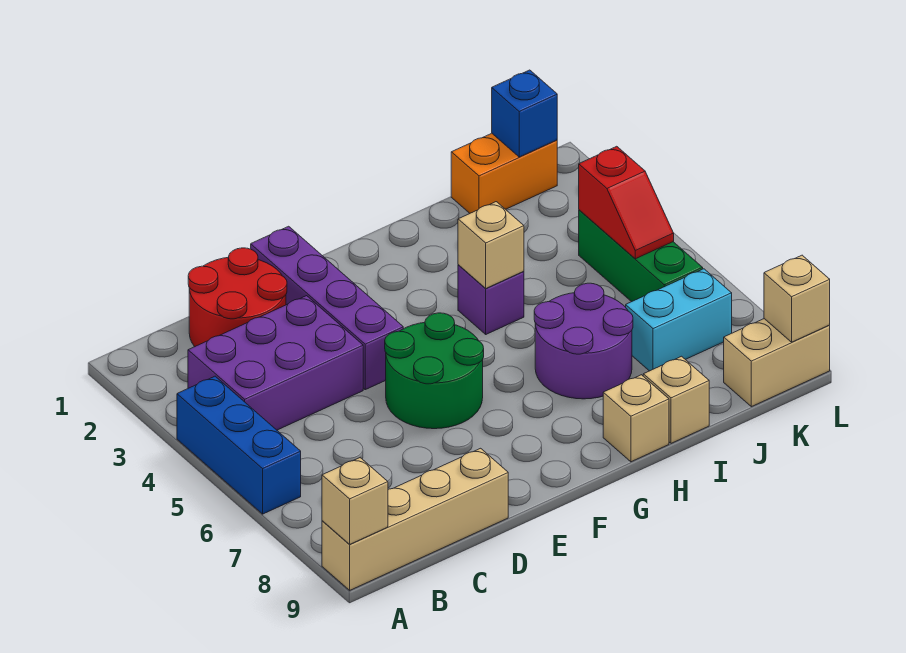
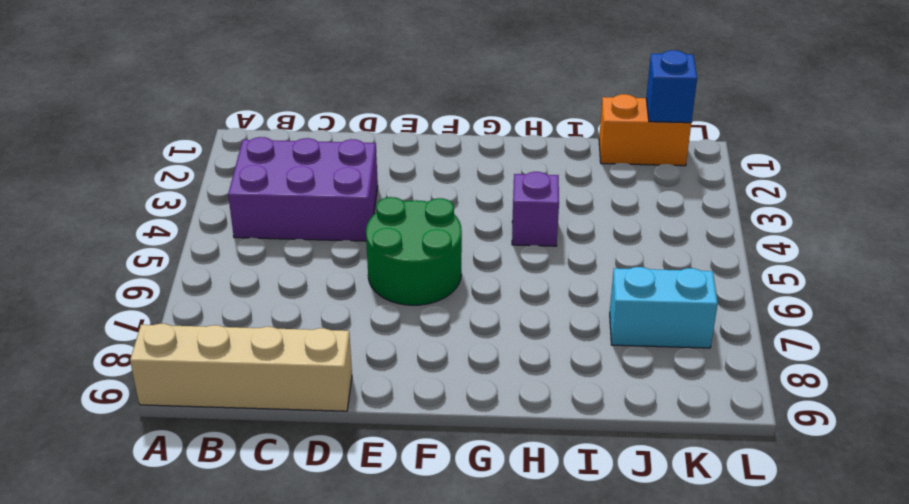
none -> blue 1x3 brick [177,376,301,514]
none -> red 2x2 round brick [188,248,287,347]
none -> purple 1x4 brick [251,226,403,390]

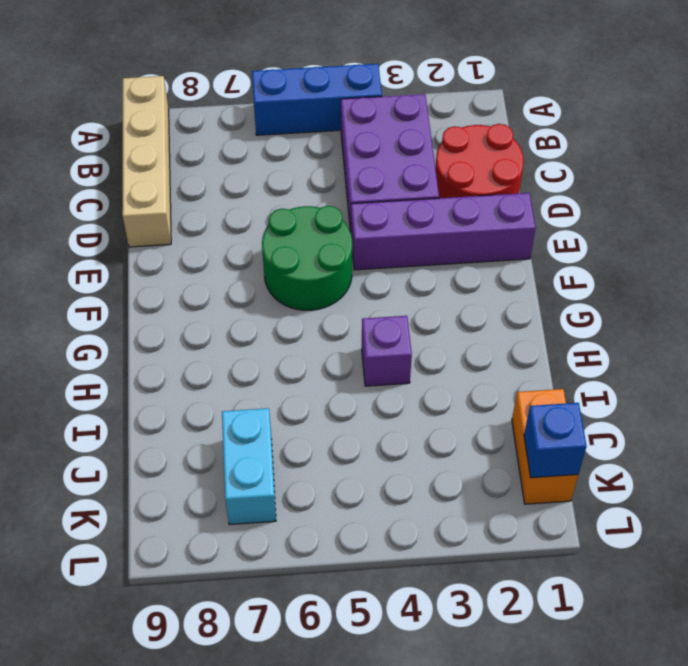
none -> purple 2x2 round brick [534,283,633,399]
none -> tan 1x1 brick [603,375,669,462]
none -> tan 1x1 brick [643,356,709,443]

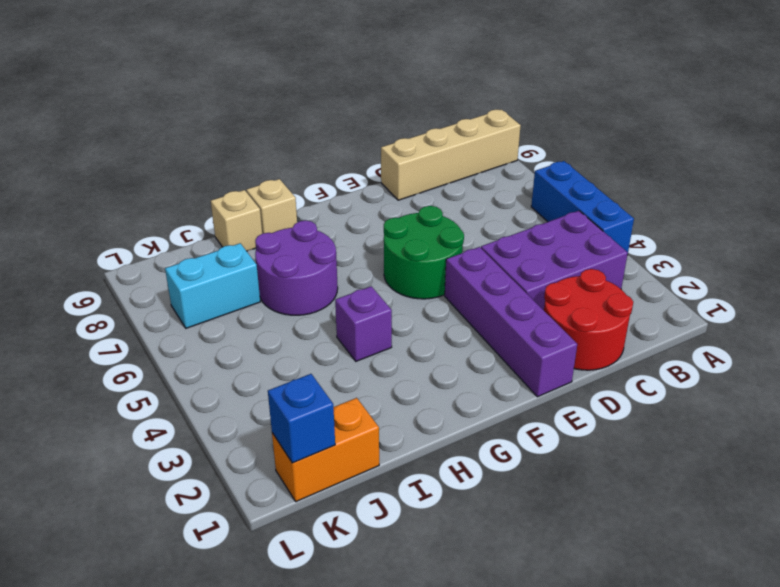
none -> green 1x3 brick [579,210,703,302]
none -> tan 1x2 brick [724,319,830,407]
none -> tan 1x1 brick [322,458,388,545]

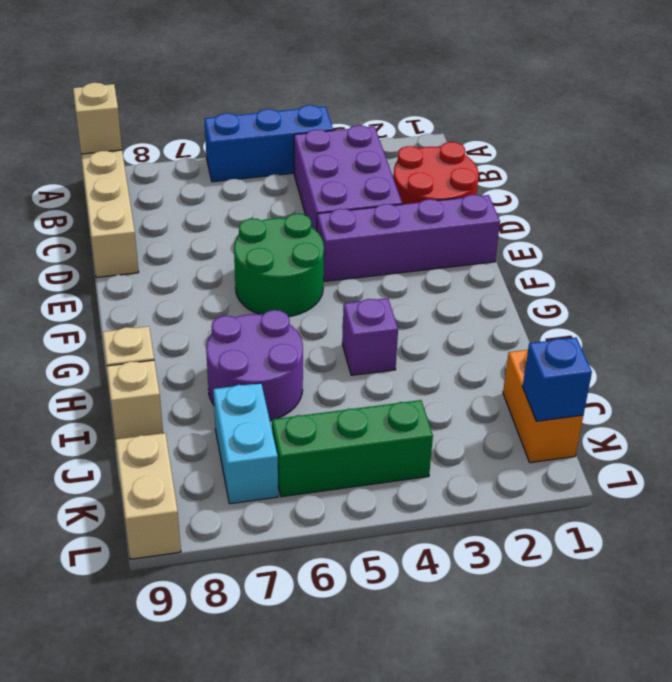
none -> tan 1x1 brick [458,202,524,289]
none -> red 1x2 slope [579,146,674,259]
none -> tan 1x1 brick [764,255,830,342]

